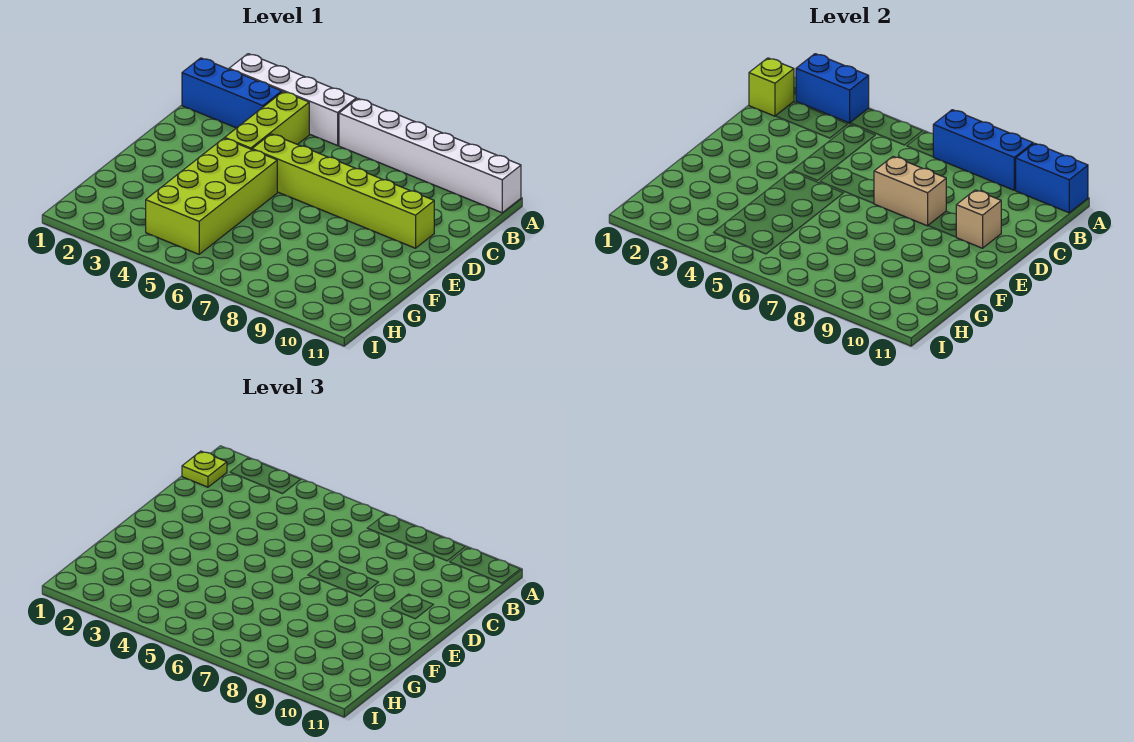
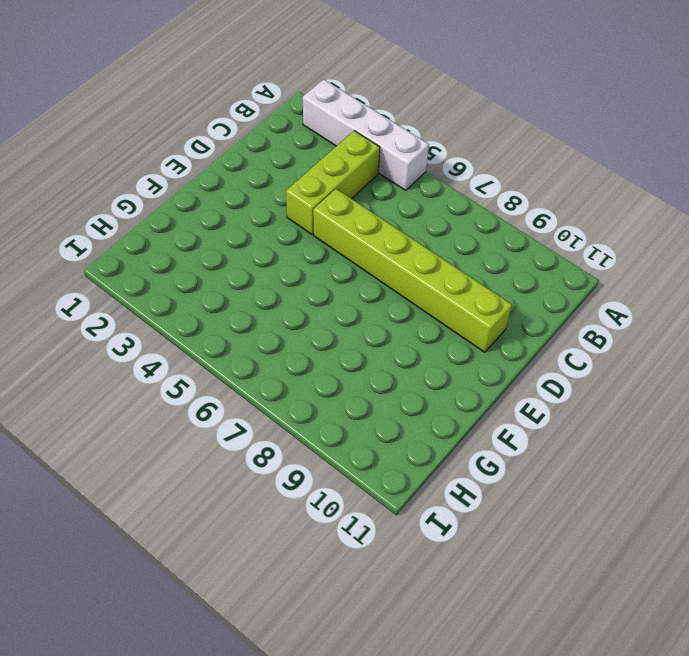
none -> white 1x6 brick [339,99,521,213]
none -> blue 1x3 brick [182,58,282,128]
none -> lime 2x4 brick [146,138,277,254]

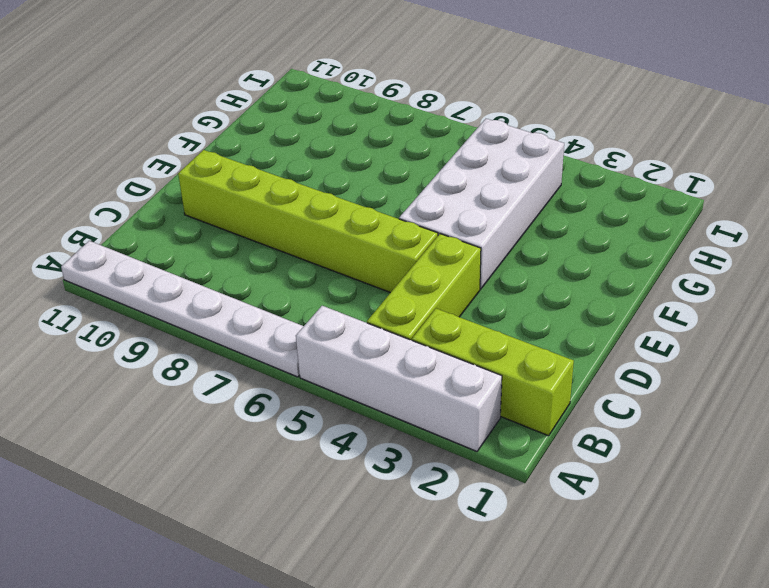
white 1x6 plate [61,241,304,377] -> white 1x6 brick [339,99,521,213]
lime 1x3 brick [412,309,574,436] -> blue 1x3 brick [182,58,282,128]
white 2x4 brick [399,119,564,289] -> lime 2x4 brick [146,138,277,254]
none -> blue 1x2 brick [796,54,869,123]
none -> blue 1x3 brick [933,110,1033,190]
none -> blue 1x2 brick [1015,143,1088,213]

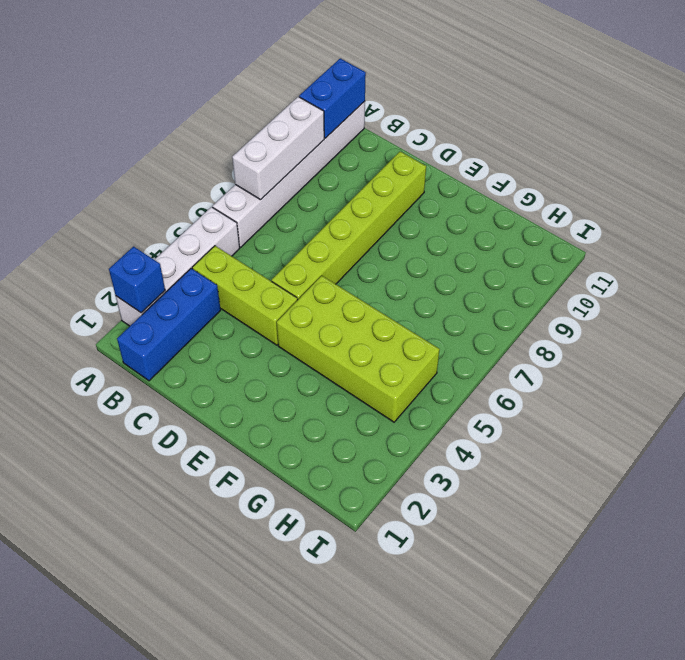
blue 1x1 brick [109,247,165,313] -> blue 1x2 brick [796,54,869,123]
white 1x3 brick [232,97,324,200] -> blue 1x3 brick [933,110,1033,190]
none -> lime 1x1 brick [749,58,794,116]
none -> tan 1x2 brick [874,156,946,226]
none -> tan 1x1 brick [956,190,1001,248]

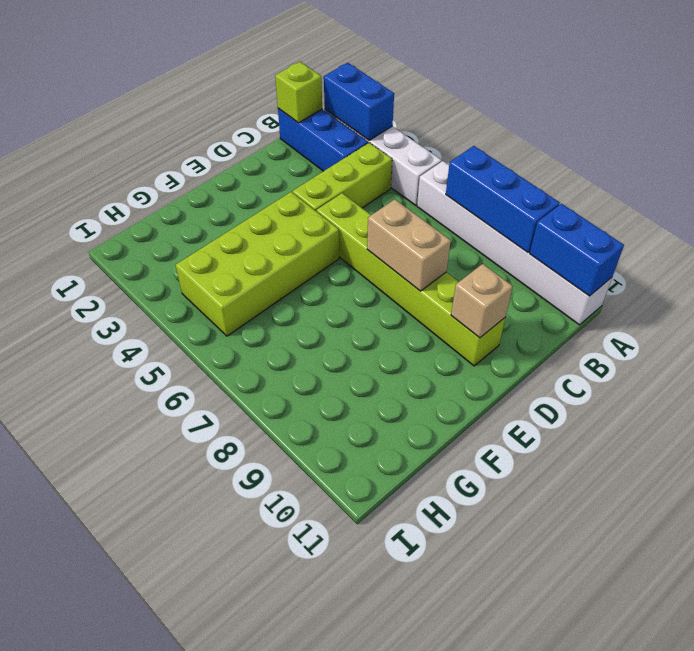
none -> lime 1x1 plate [182,451,227,487]

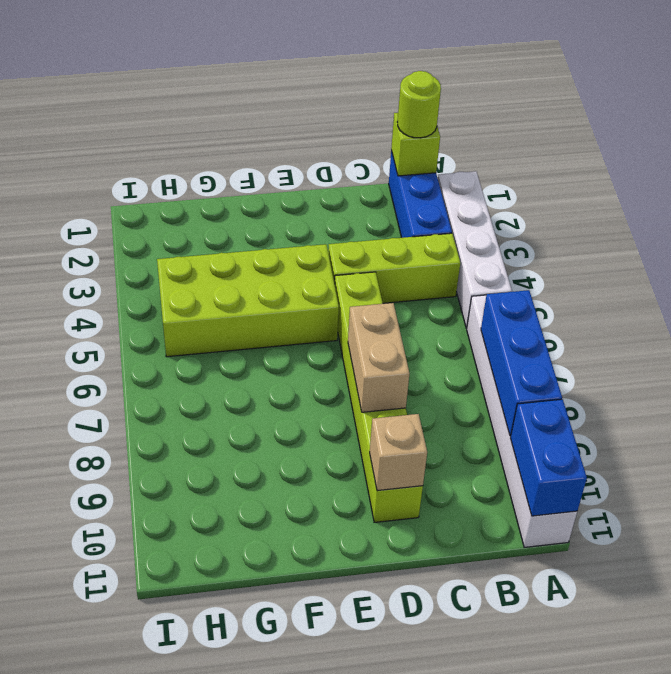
lime 1x1 round brick [397,71,441,138] -> lime 1x1 plate [182,451,227,487]
none -> blue 1x2 brick [796,54,869,123]

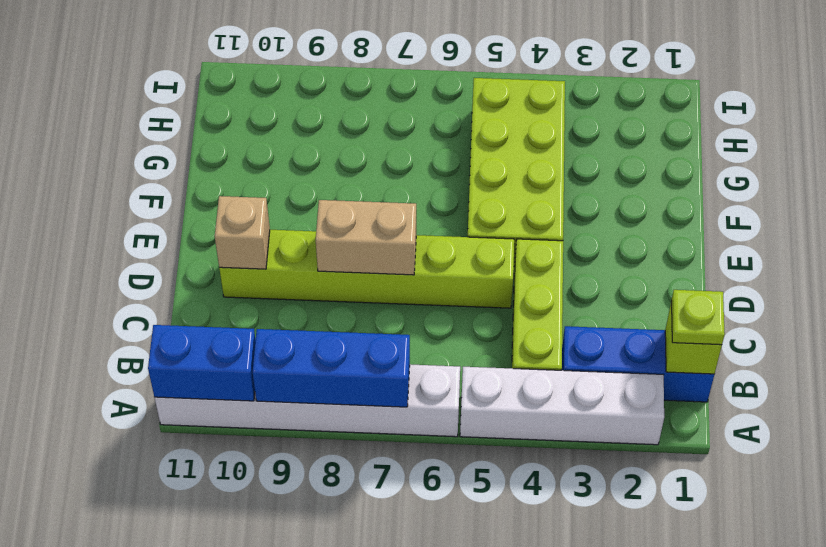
none -> blue 1x2 brick [796,54,869,123]

